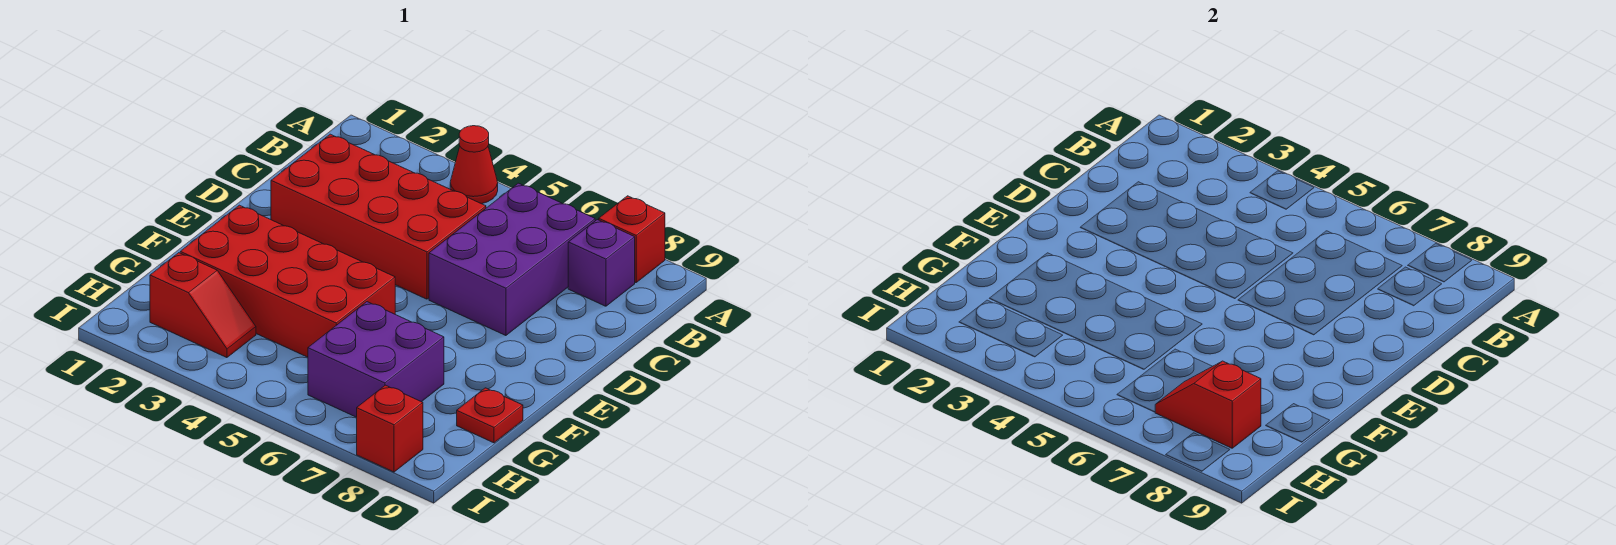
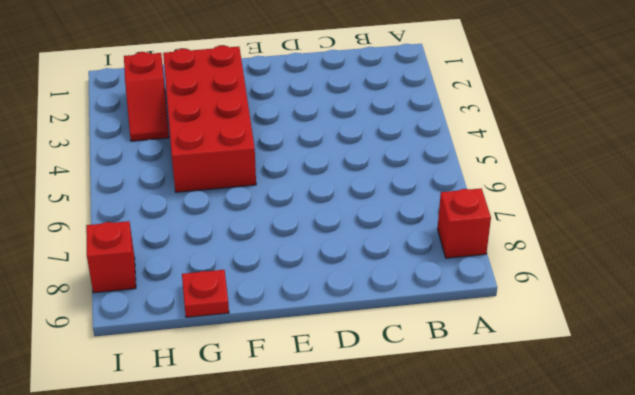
none -> red 1x1 cone [450,126,498,204]
none -> purple 2x3 brick [429,183,595,336]

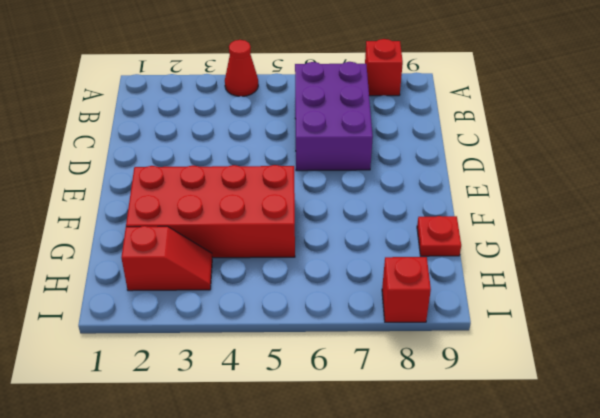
none -> purple 1x1 brick [568,220,635,306]
none -> red 2x4 brick [271,134,486,299]

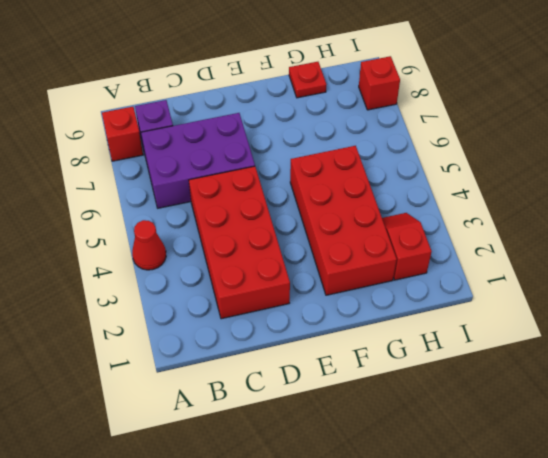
none -> purple 2x2 brick [308,302,444,417]
none -> red 1x2 slope [1155,361,1261,448]

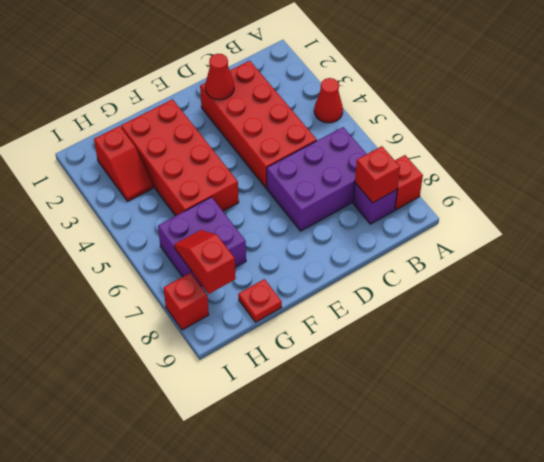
red 1x1 brick [355,146,400,203] -> none
red 1x1 cone [205,54,234,100] -> none

